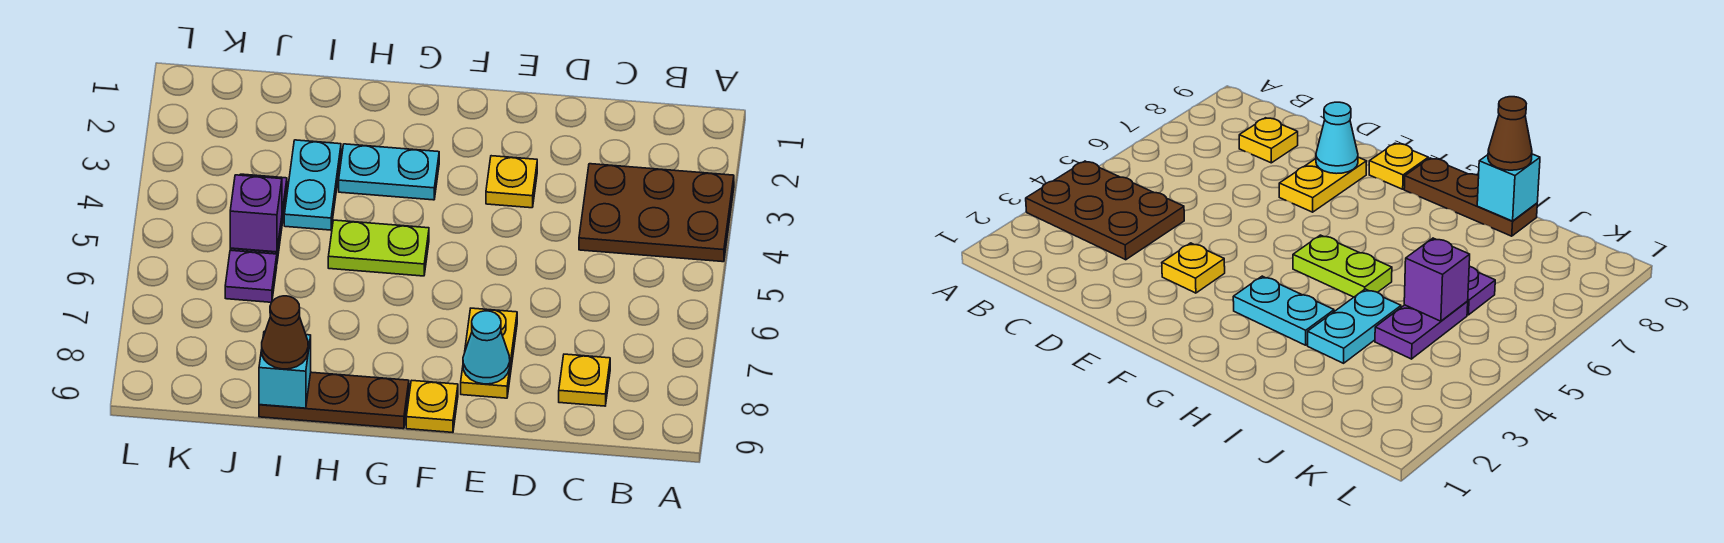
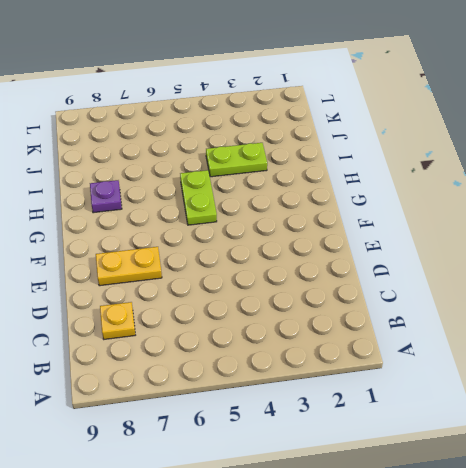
purple 1x1 plate [90,180,122,213] -> purple 1x1 plate moved to [225,250,277,302]
lime 1x2 plate [206,143,267,177] -> cyan 1x2 plate [284,140,341,230]
none -> brown 2x3 plate [579,164,734,262]
none -> yellow 1x1 plate [486,156,537,208]
none -> yellow 1x1 plate [406,381,458,432]

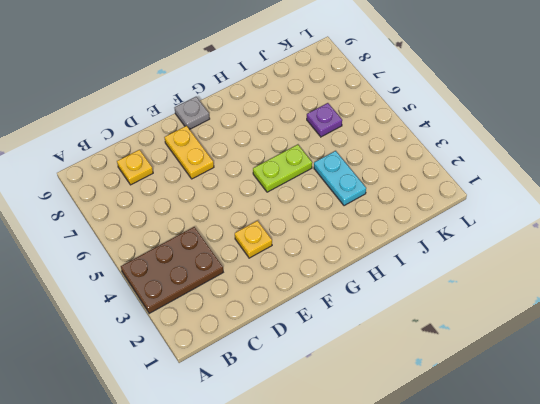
grey 1x1 plate [174,97,210,129] -> yellow 1x1 plate [406,381,458,432]
none -> cyan 1x2 plate [339,144,439,200]
none -> brown 1x3 plate [259,372,409,429]
none -> purple 1x2 plate [1375,301,1468,359]

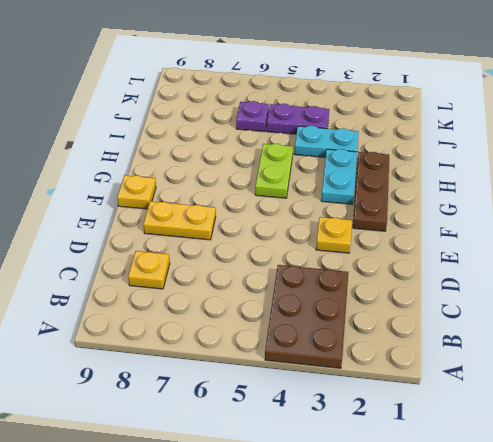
brown 1x3 plate [353,152,389,231] -> brown 1x3 plate moved to [259,372,409,429]
none -> cyan 1x1 cone [463,311,510,384]
none -> cyan 1x1 brick [259,331,311,408]
none -> purple 1x1 brick [230,175,282,252]

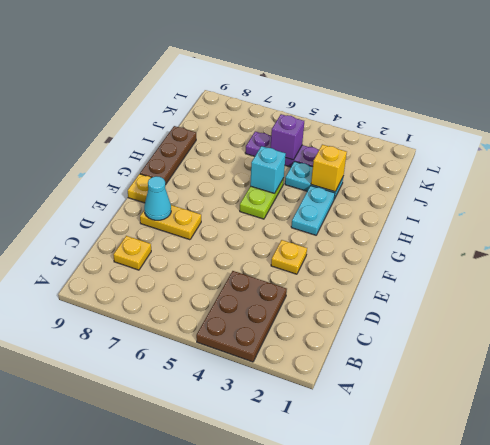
cyan 1x1 brick [250,146,286,193] -> cyan 1x1 brick moved to [259,331,311,408]
yellow 1x1 brick [311,145,347,192] -> none
none -> brown 1x1 cone [262,296,308,369]

